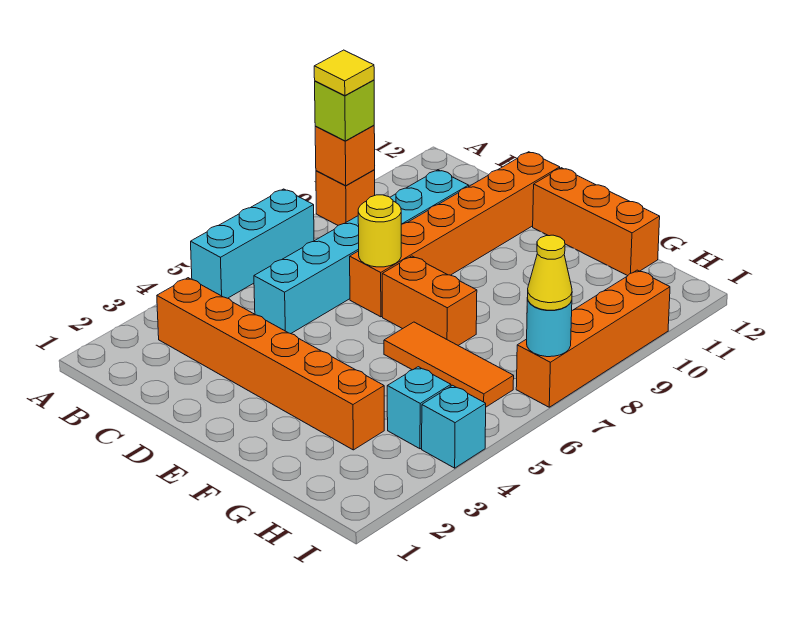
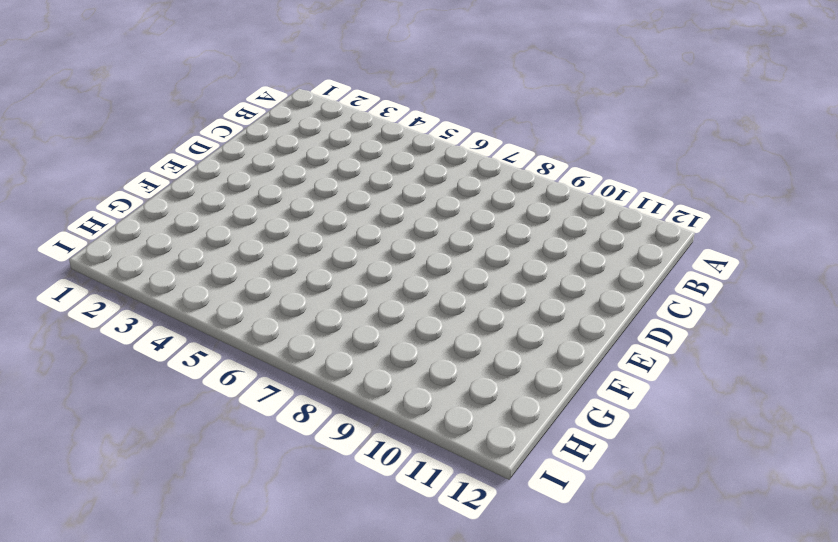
none -> cyan 1x3 brick [191,189,314,298]
none -> orange 1x1 brick [316,170,375,225]
none -> orange 1x6 brick [157,278,384,450]

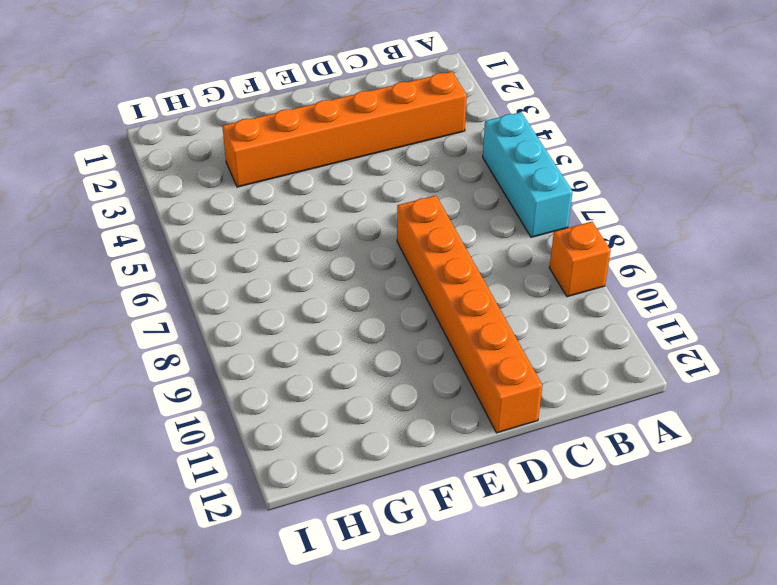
none -> cyan 1x6 brick [254,170,469,334]
none -> orange 1x2 brick [382,256,477,346]
none -> orange 1x3 brick [533,168,660,276]

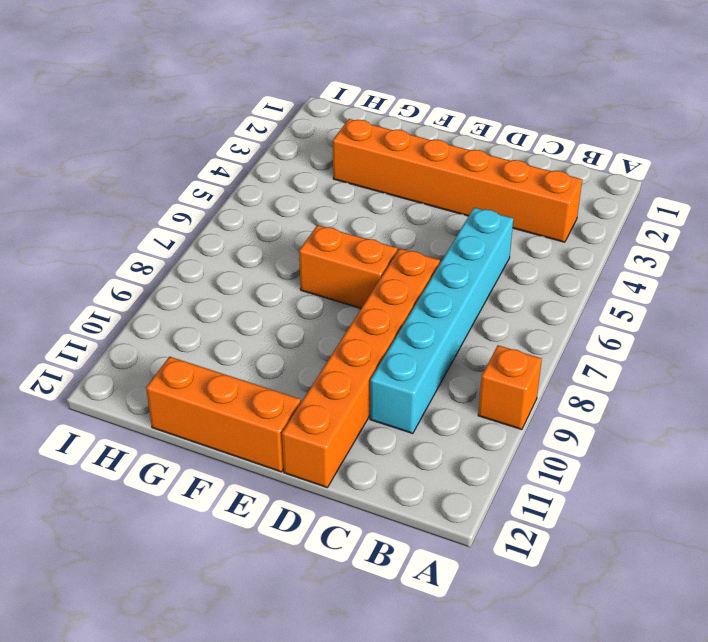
none -> cyan 1x3 brick [191,189,314,298]
none -> orange 1x3 tile [384,322,514,407]
none -> cyan 1x1 brick [387,367,451,449]

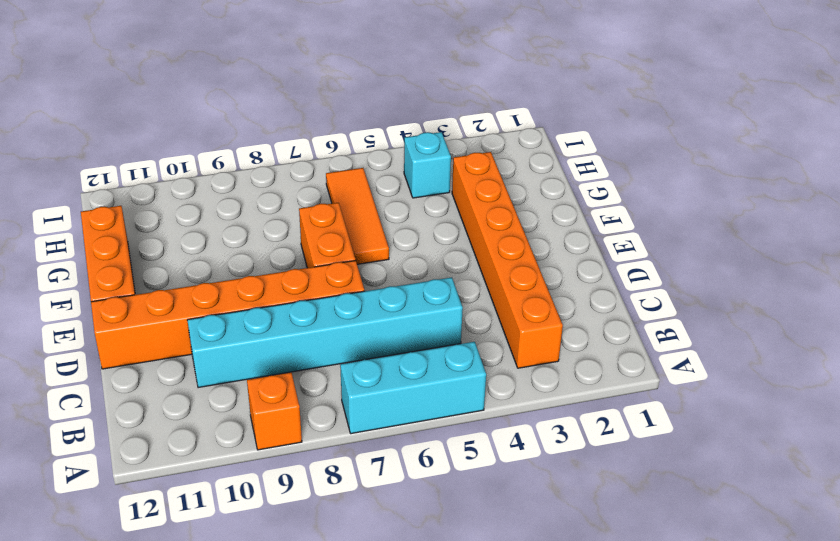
none -> cyan 1x1 brick [422,385,486,468]
none -> orange 1x4 brick [516,270,670,407]
none -> orange 1x1 brick [315,125,375,186]

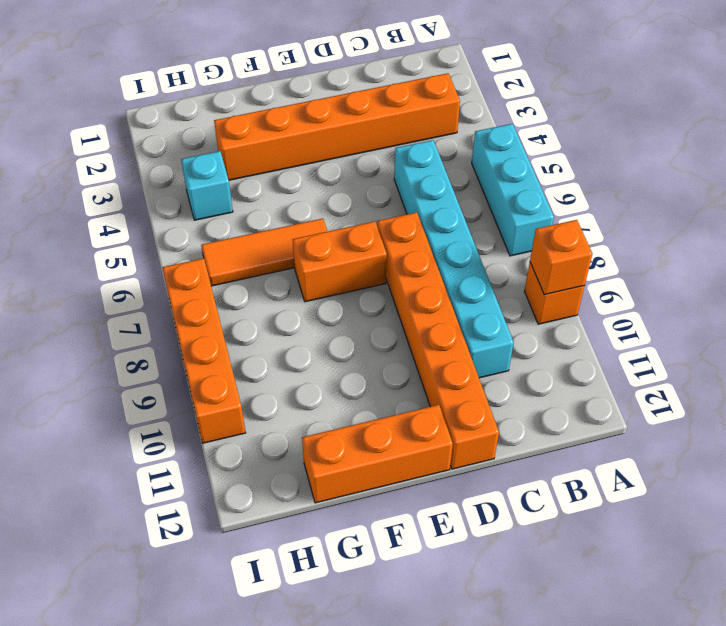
none -> cyan 1x1 brick [422,385,486,468]
none -> yellow 1x1 round brick [358,195,401,267]
none -> cyan 1x1 round brick [527,297,572,357]

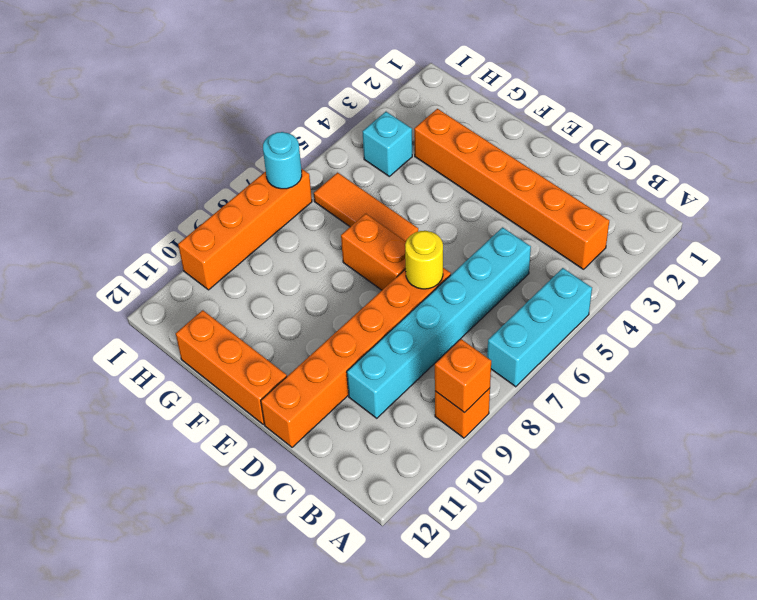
none -> cyan 1x1 brick [422,385,486,468]
none -> lime 1x1 brick [315,80,374,141]
none -> yellow 1x1 cone [528,235,572,310]

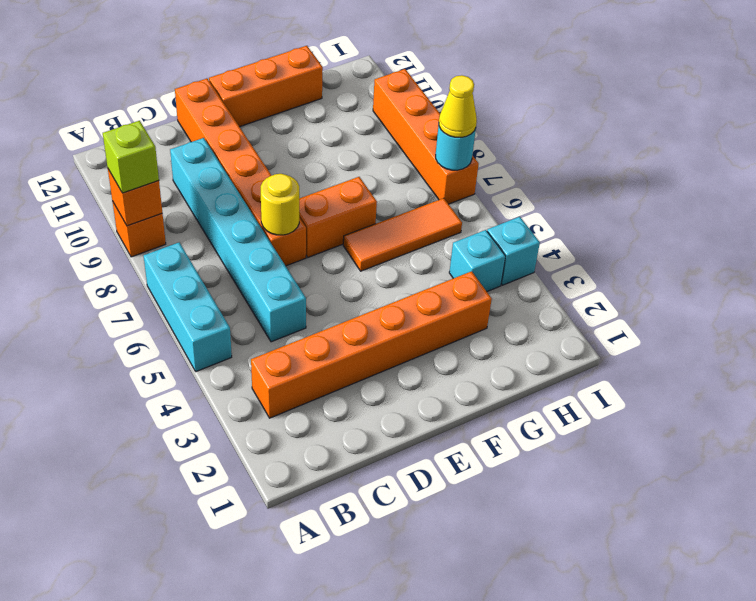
none -> yellow 1x1 tile [314,50,374,96]

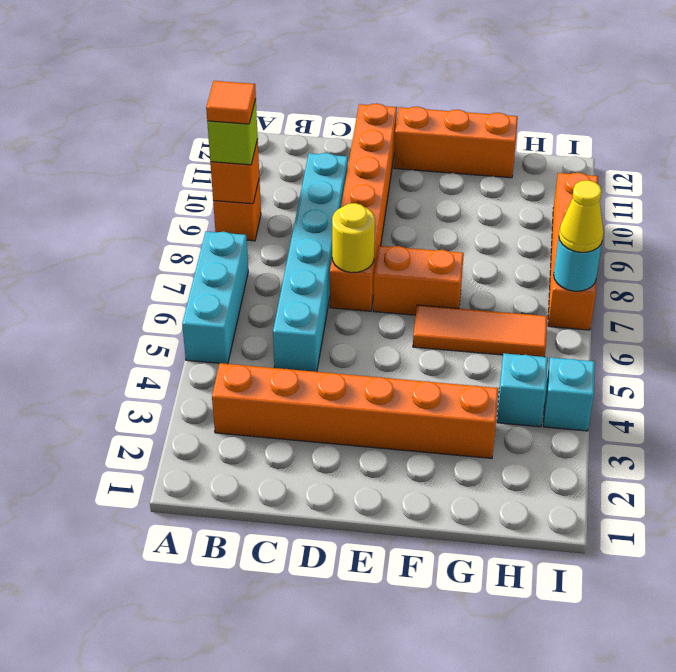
orange 1x1 tile [206,81,256,124] -> yellow 1x1 tile [314,50,374,96]

